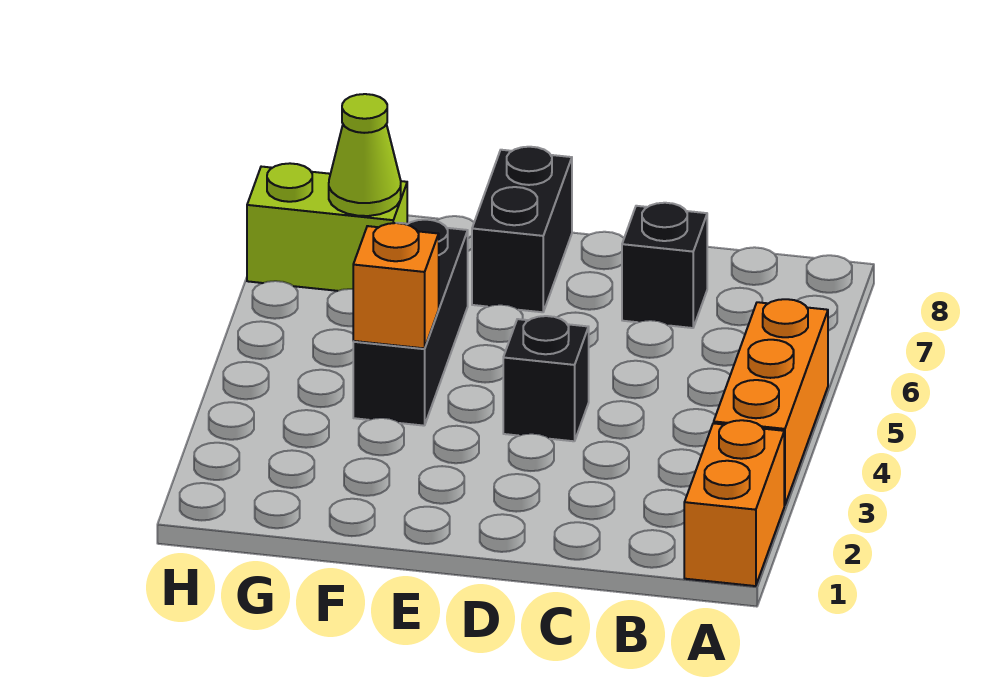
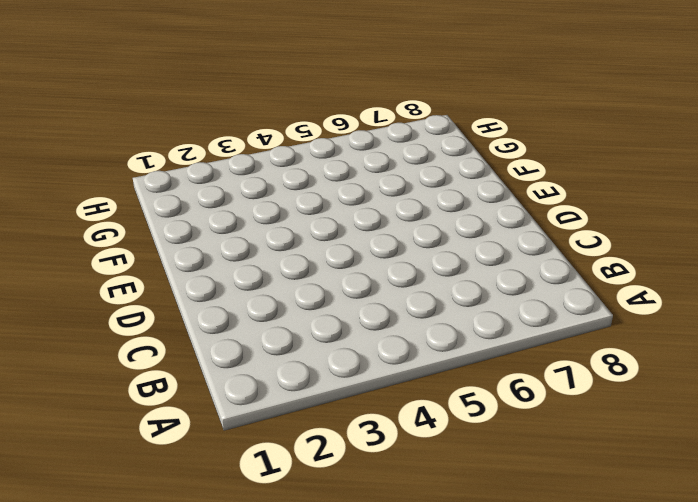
none -> orange 1x2 brick [684,420,784,586]
none -> orange 1x3 brick [714,299,828,505]

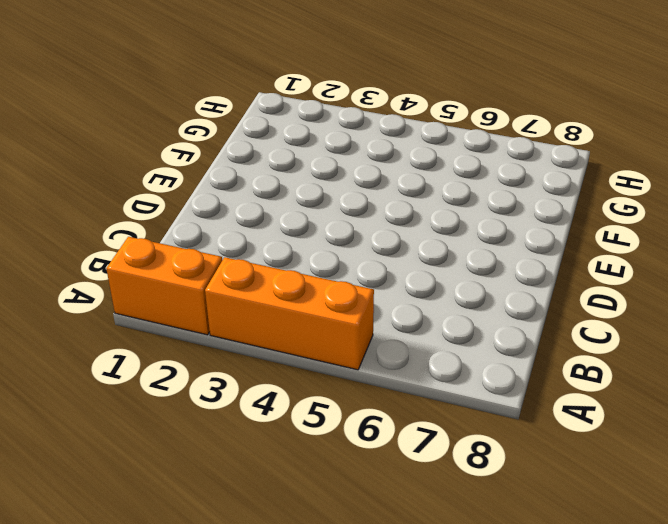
none -> black 1x1 brick [622,203,707,328]
none -> black 1x1 brick [503,316,589,441]

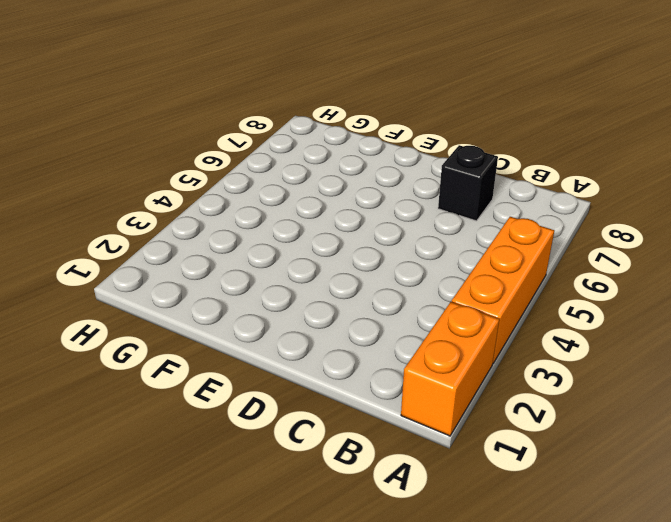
none -> black 1x1 brick [503,316,589,441]
none -> black 1x2 brick [472,147,572,312]

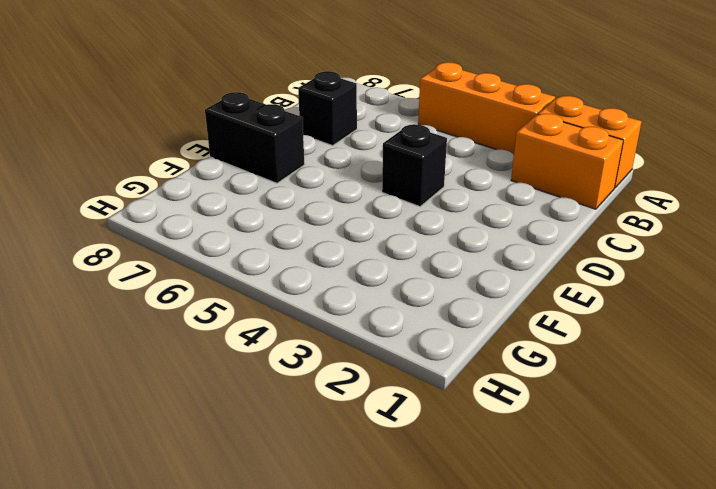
orange 1x2 brick [511,113,623,209] -> none
none -> black 1x3 brick [353,220,468,426]
none -> lime 1x2 brick [247,163,407,291]

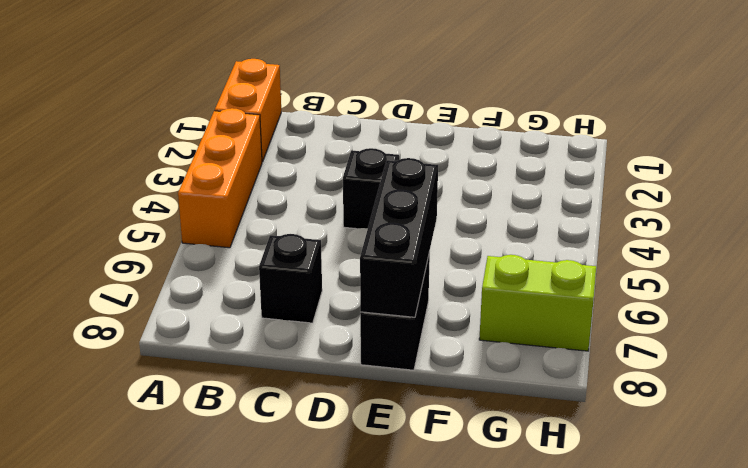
black 1x3 brick [360,158,438,317] -> black 1x3 brick moved to [353,220,468,426]
none -> orange 1x1 brick [353,223,439,348]
none -> lime 1x1 cone [329,94,401,216]

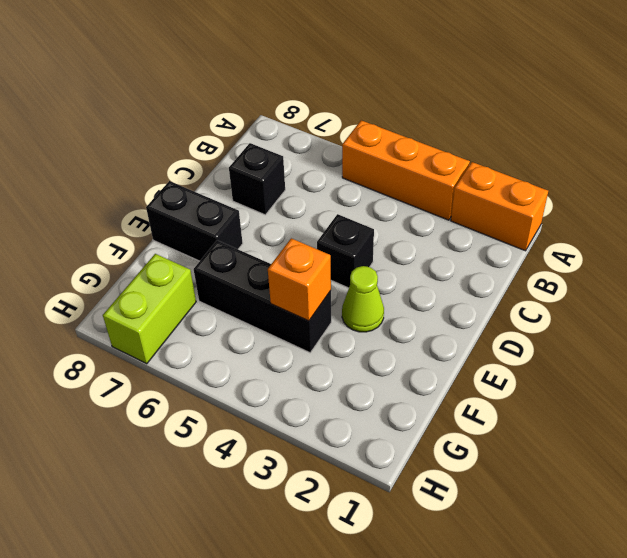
lime 1x1 cone [342,266,384,332] -> lime 1x1 cone moved to [329,94,401,216]

